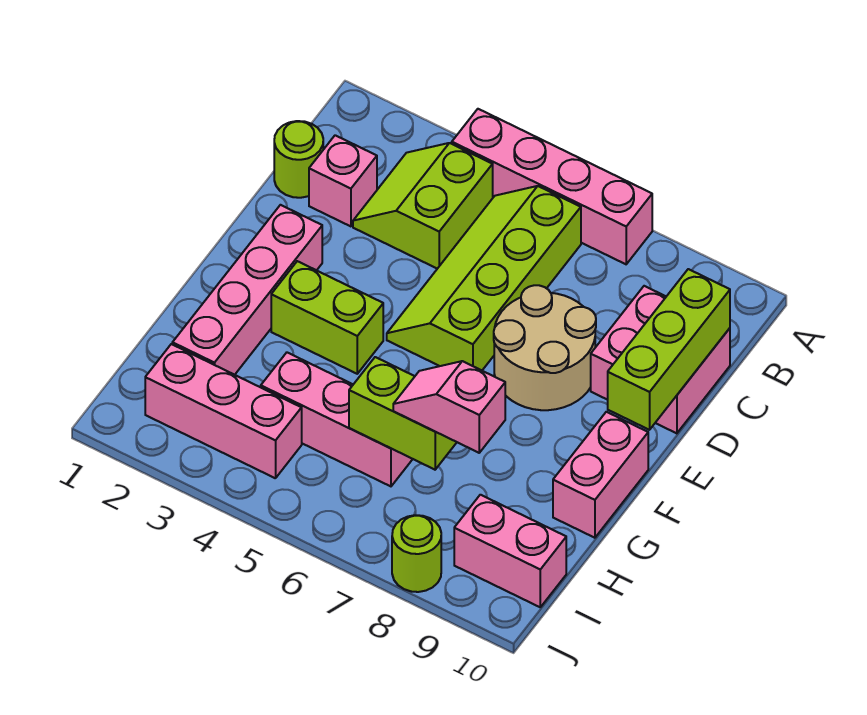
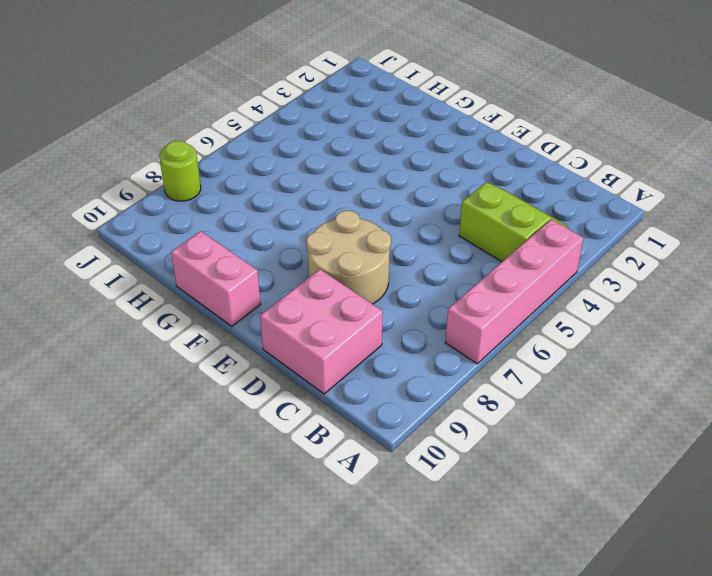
none -> lime 2x4 slope [387,186,581,370]
none -> lime 1x1 round brick [274,121,323,198]
none -> pink 1x1 brick [309,135,377,226]

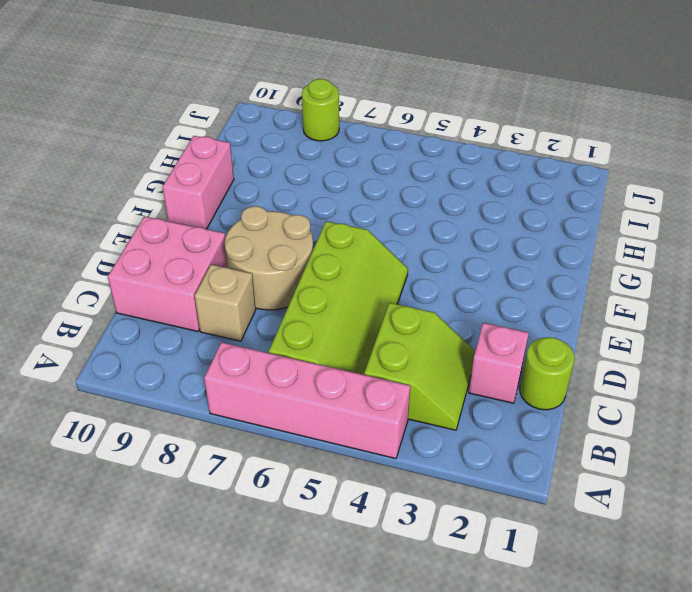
tan 1x1 brick [195,265,256,341] -> none
none -> pink 1x4 brick [172,205,322,375]
none -> lime 1x2 brick [271,261,383,374]
none -> pink 1x3 brick [261,353,412,486]

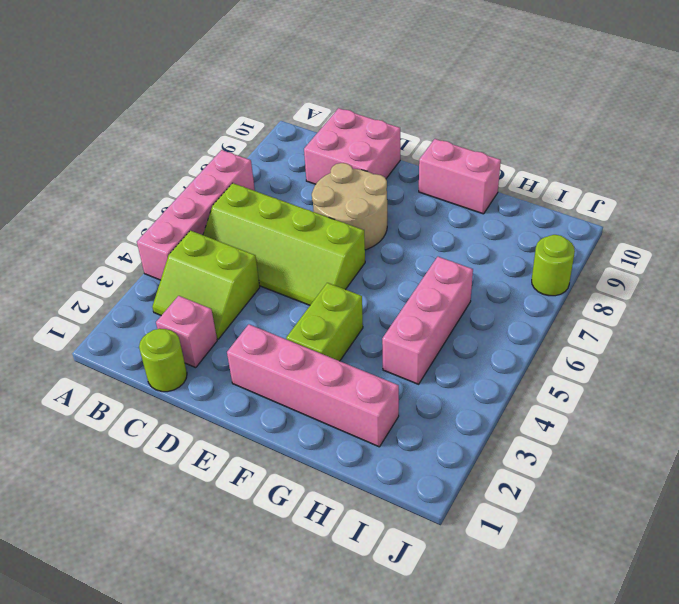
none -> pink 1x3 brick [145,344,302,478]
none -> pink 1x2 brick [454,495,566,607]
none -> lime 1x3 brick [608,269,730,430]

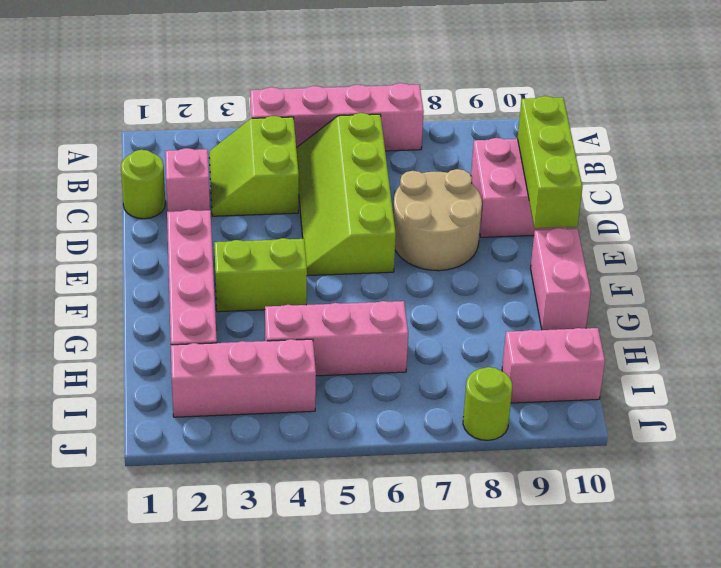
none -> lime 1x2 brick [349,357,457,470]
none -> pink 1x2 slope [393,361,505,453]

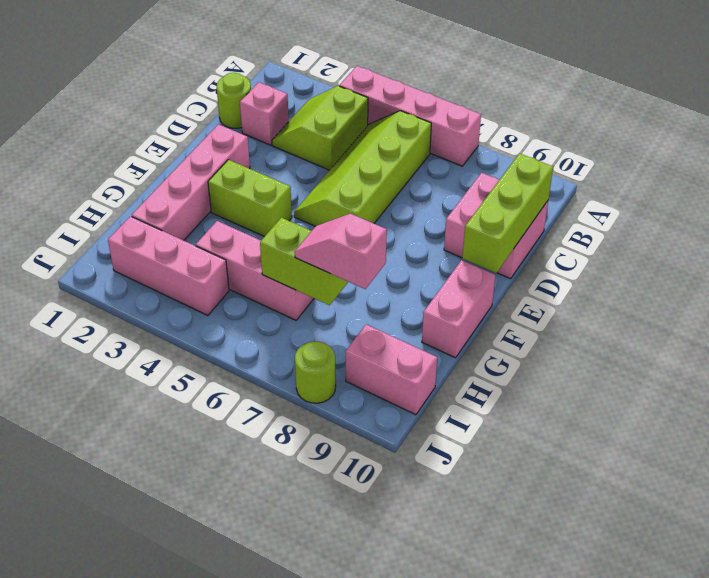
none -> tan 2x2 round brick [494,285,596,410]

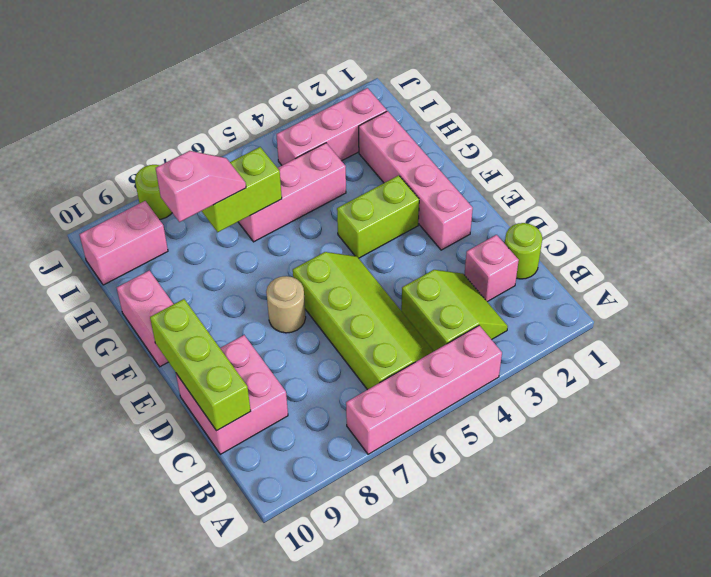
tan 1x1 round brick [266,276,306,333] -> tan 2x2 round brick [494,285,596,410]

